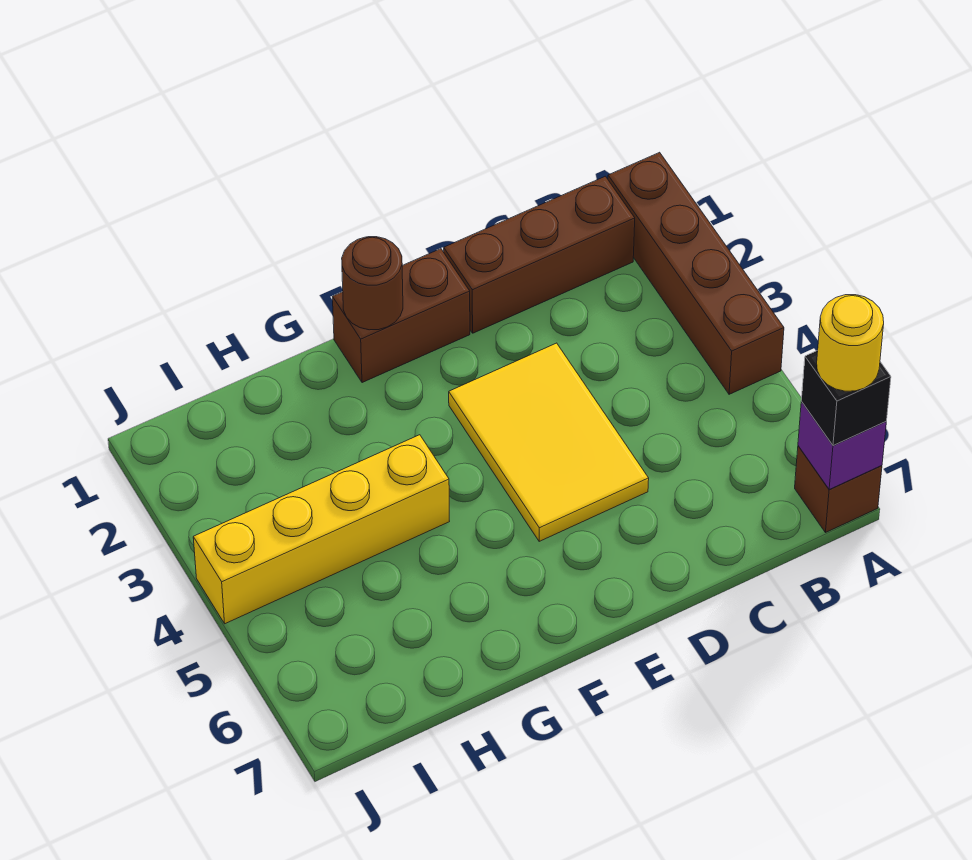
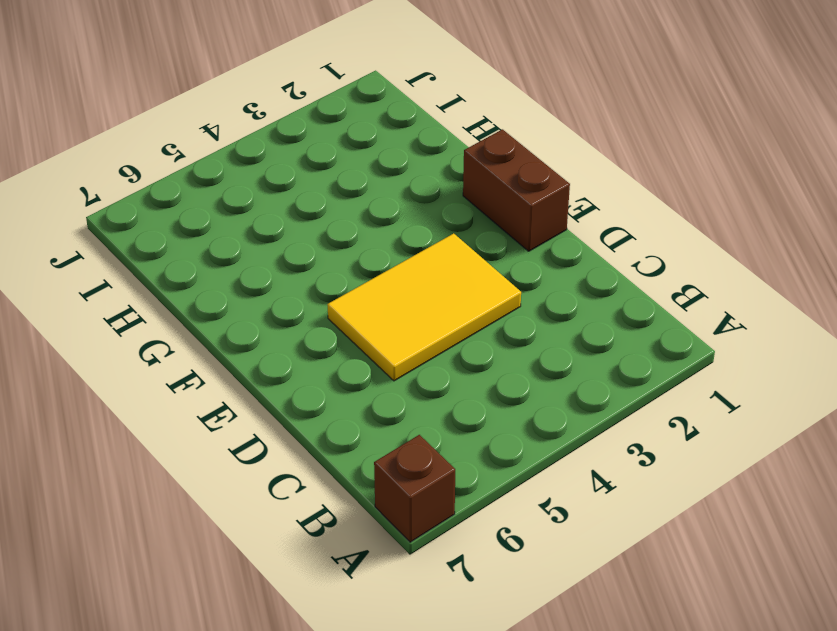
none -> brown 1x4 brick [608,152,784,394]
none -> brown 1x3 brick [444,176,635,333]

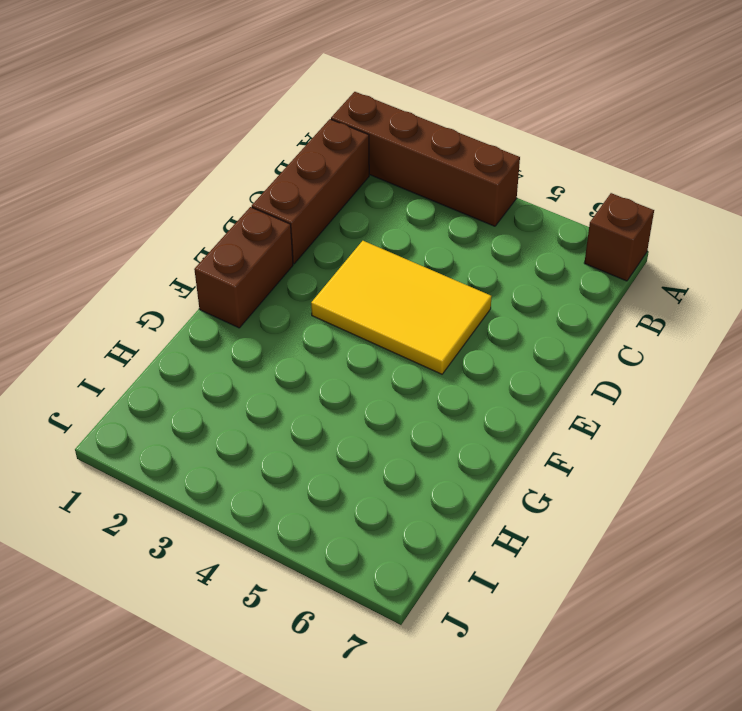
none -> yellow 1x4 brick [193,435,450,624]
none -> purple 1x1 brick [798,402,886,489]

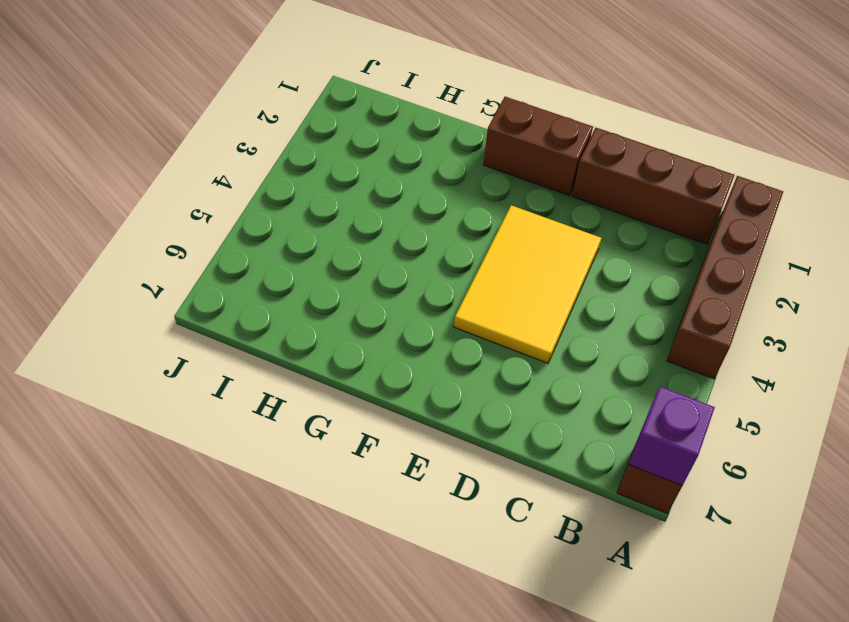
none -> yellow 1x4 brick [193,435,450,624]
none -> brown 1x1 round brick [342,237,403,330]

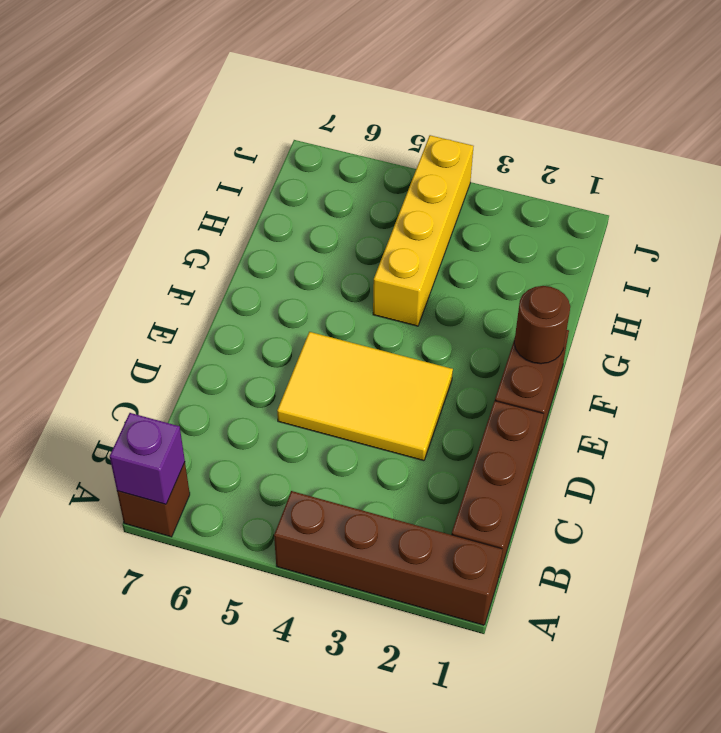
none -> black 1x1 brick [801,350,891,446]
none -> yellow 1x1 round brick [817,295,884,391]

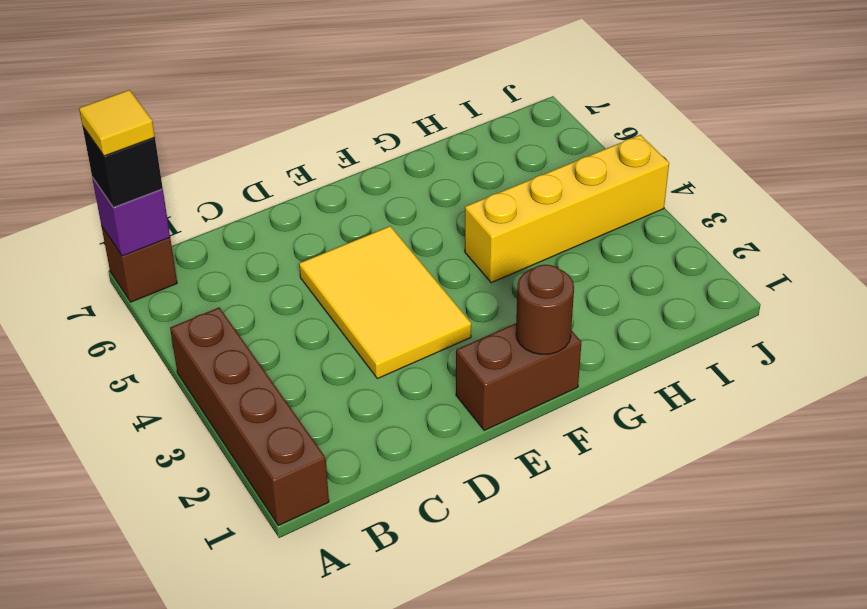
yellow 1x1 tile [79,90,155,156] -> yellow 1x1 round brick [817,295,884,391]
none -> brown 1x3 brick [444,176,635,333]

